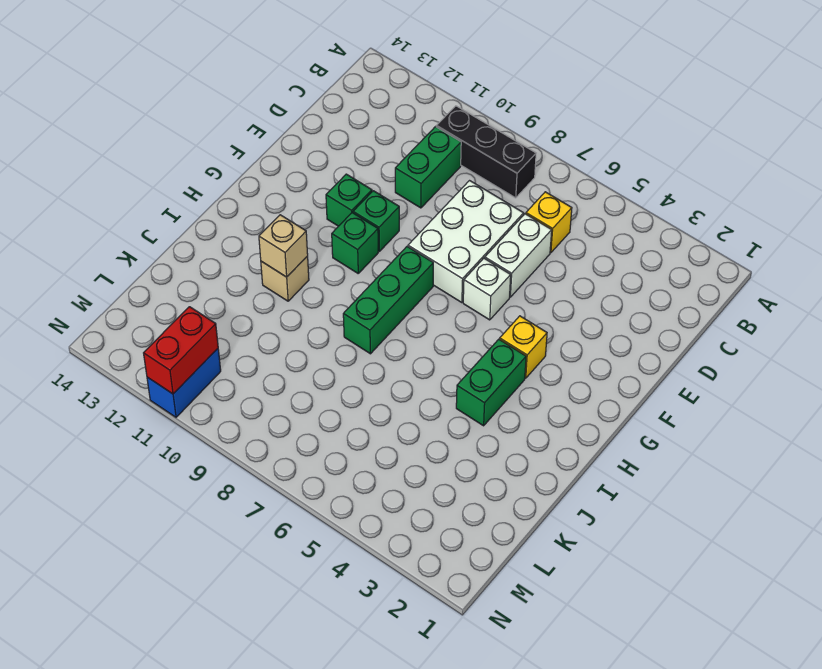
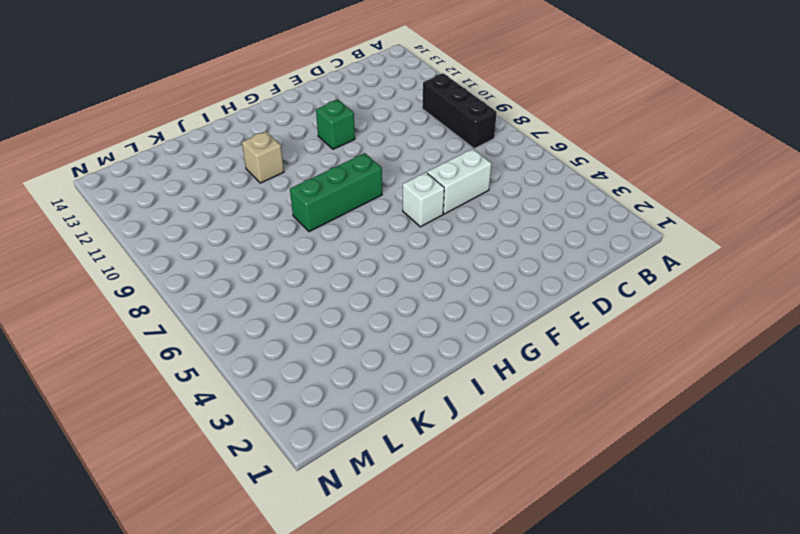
none -> yellow 1x1 brick [526,192,572,253]
none -> green 1x2 brick [395,127,461,208]
none -> white 2x3 brick [408,181,524,303]

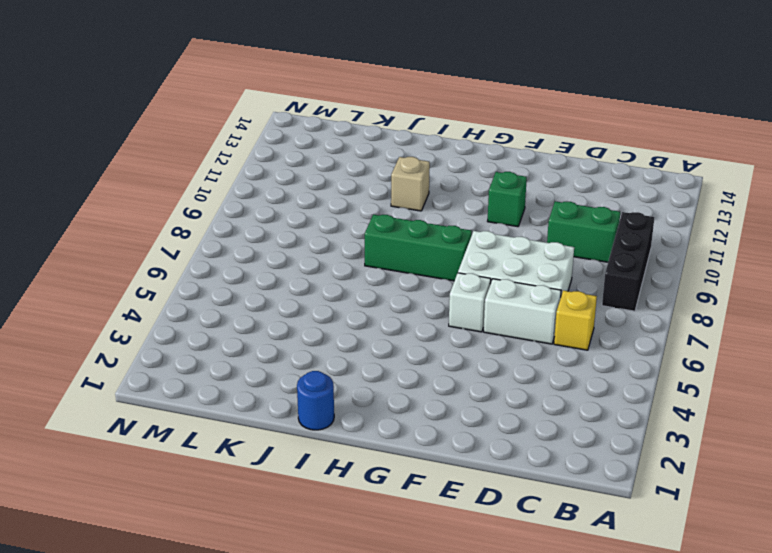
blue 1x1 round brick [297,371,334,430] -> none
none -> green 1x1 brick [353,191,399,251]
none -> yellow 1x1 brick [500,316,547,378]
none -> green 1x1 brick [332,213,378,273]

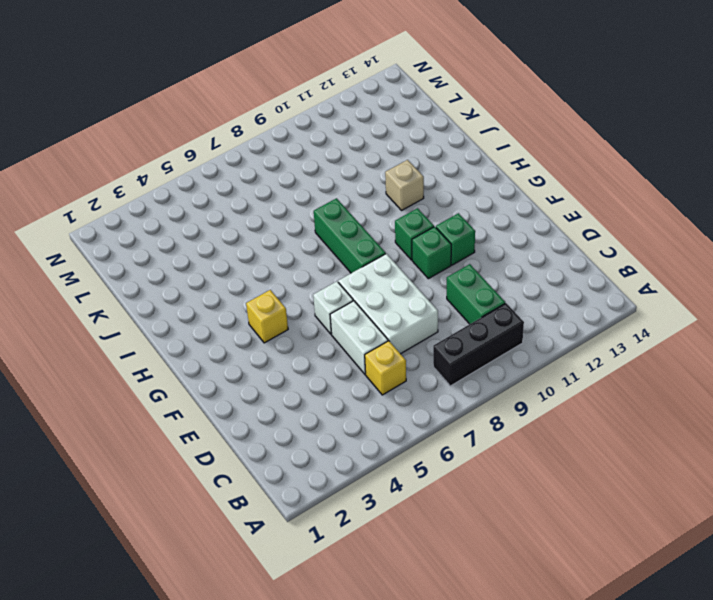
none -> green 1x2 brick [456,339,526,426]
none -> blue 1x2 brick [147,349,221,417]
none -> tan 1x1 brick [259,215,308,277]

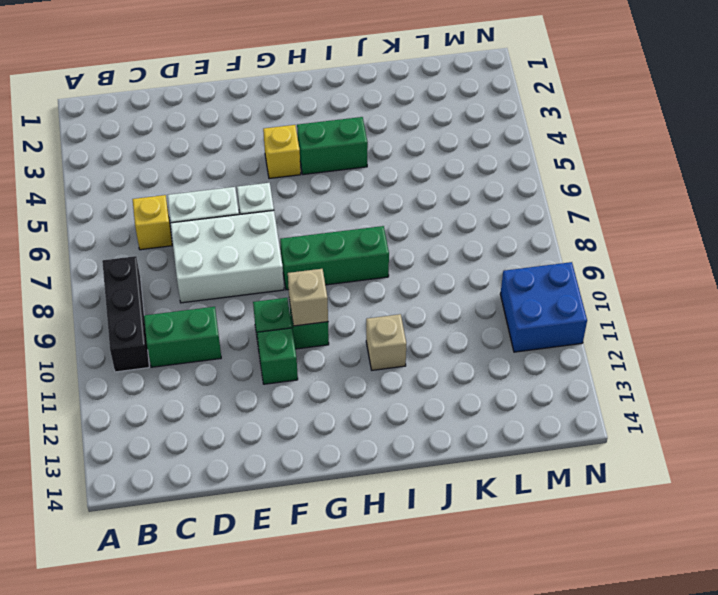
tan 1x1 brick [288,269,328,326] -> tan 1x1 brick moved to [259,215,308,277]
blue 2x2 brick [500,262,587,352] -> blue 1x2 brick [147,349,221,417]
none -> red 1x2 brick [144,307,218,394]

